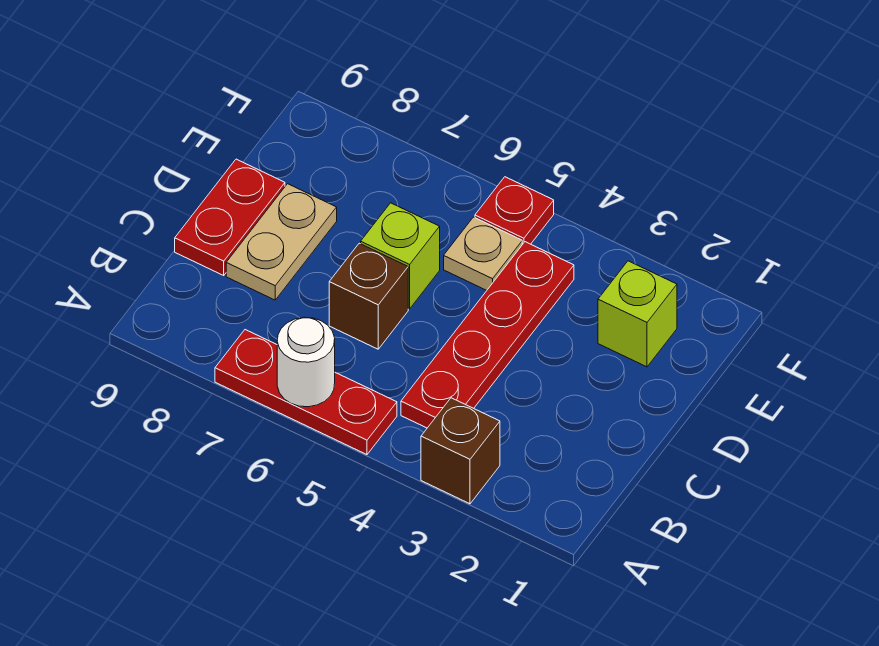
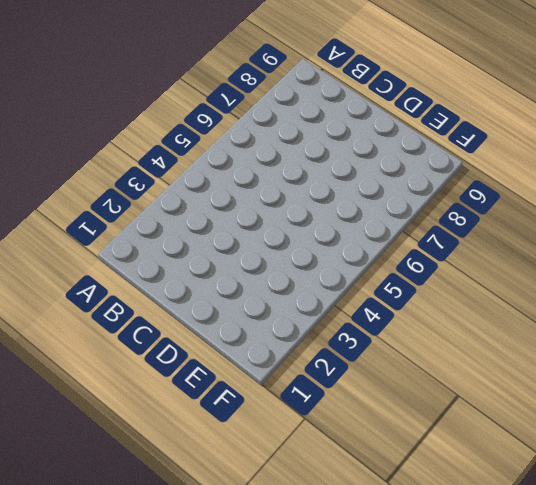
none -> brown 1x1 brick [421,398,500,504]
none -> red 1x3 plate [215,330,397,455]

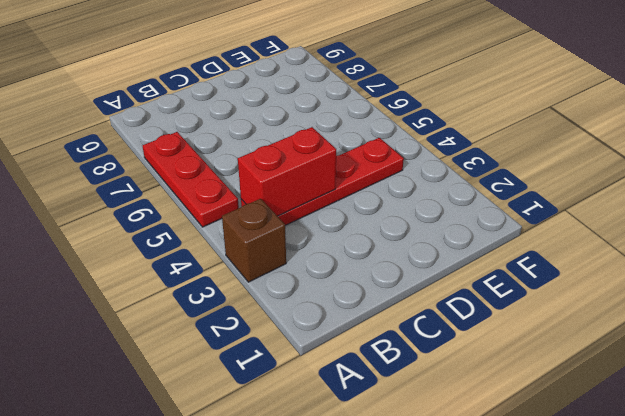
red 1x2 brick [238,127,336,216] -> none
none -> brown 1x1 brick [329,243,408,349]
none -> tan 1x2 plate [226,184,337,300]

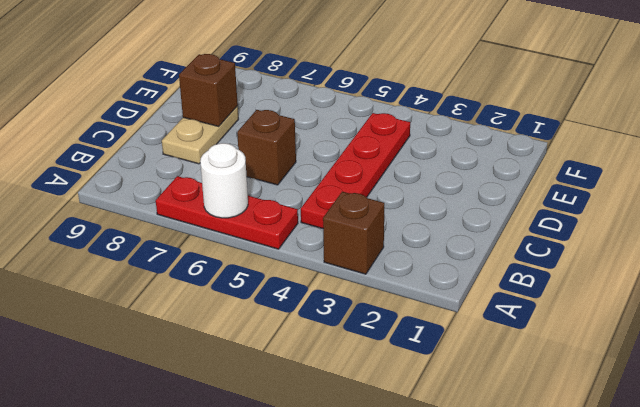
brown 1x1 brick [179,54,238,126] -> none
none -> red 1x2 plate [175,159,285,275]
none -> lime 1x1 brick [361,203,440,309]

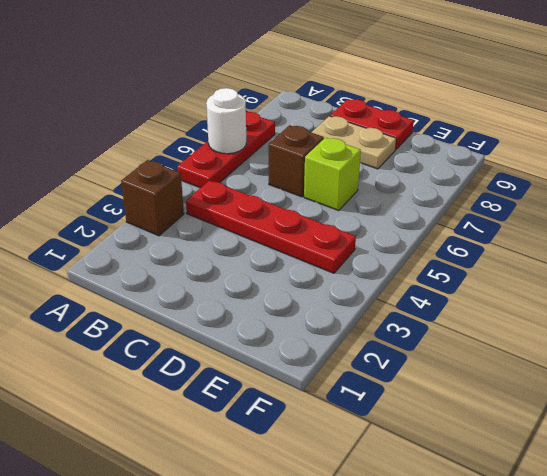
none -> lime 1x1 brick [598,261,677,367]
none -> tan 1x1 plate [444,217,522,290]

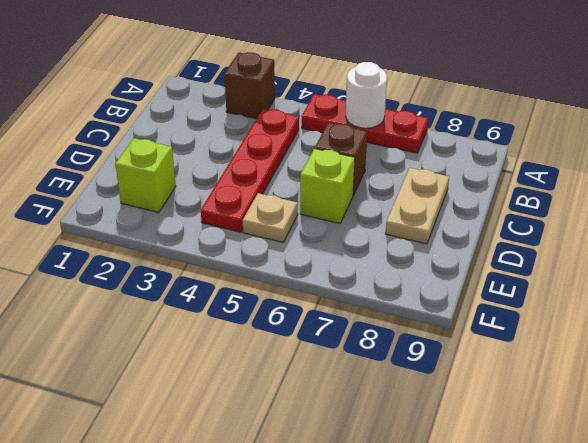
none -> red 1x2 plate [175,159,285,275]
none -> red 1x1 plate [475,177,554,245]

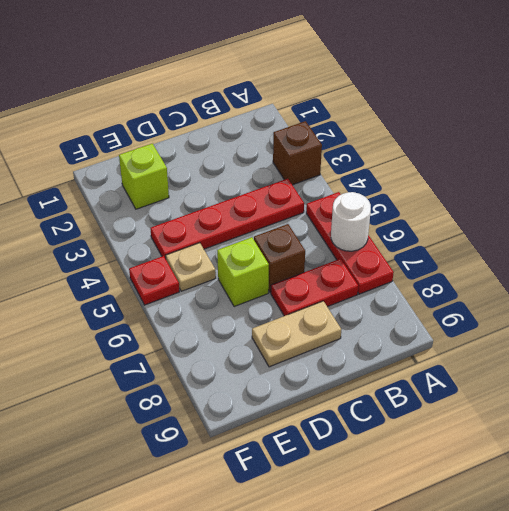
red 1x2 plate [271,259,358,316] -> red 1x2 plate moved to [175,159,285,275]

